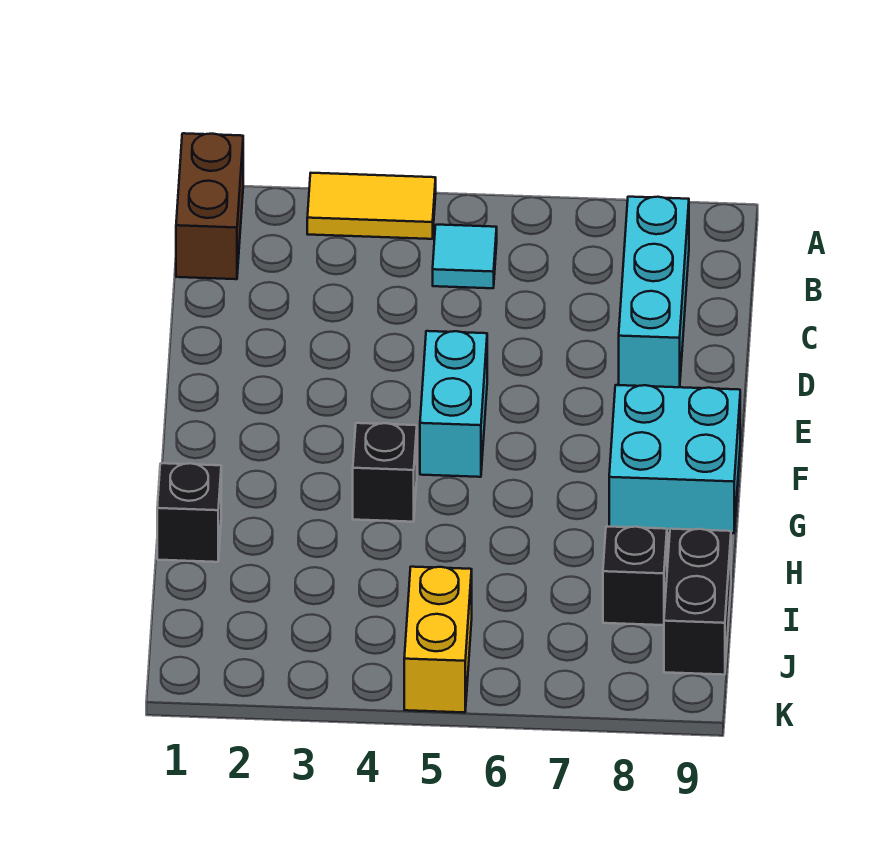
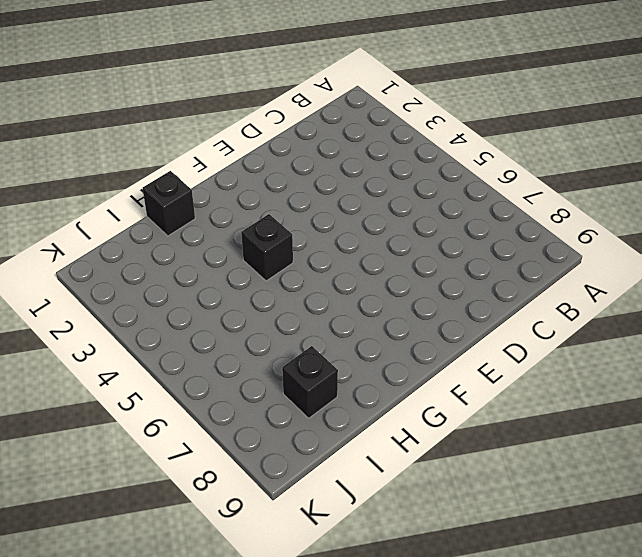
none -> brown 1x2 brick [176,133,243,279]
none -> yellow 1x2 tile [307,173,436,239]

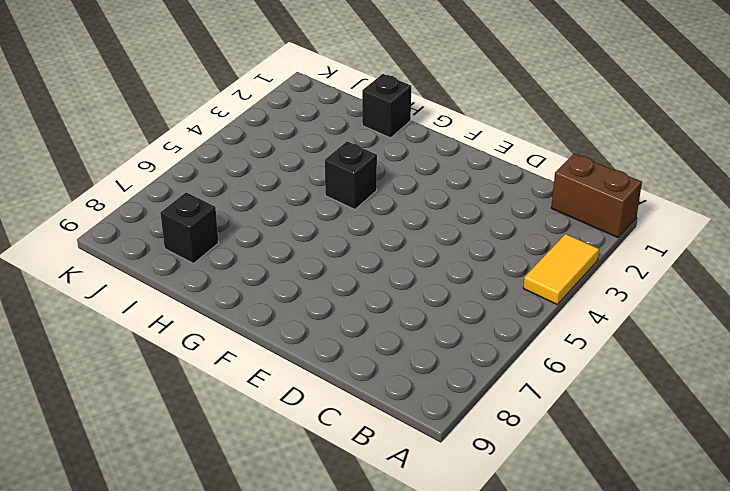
none -> cyan 1x1 tile [433,225,497,288]
none -> cyan 1x3 brick [619,197,689,387]

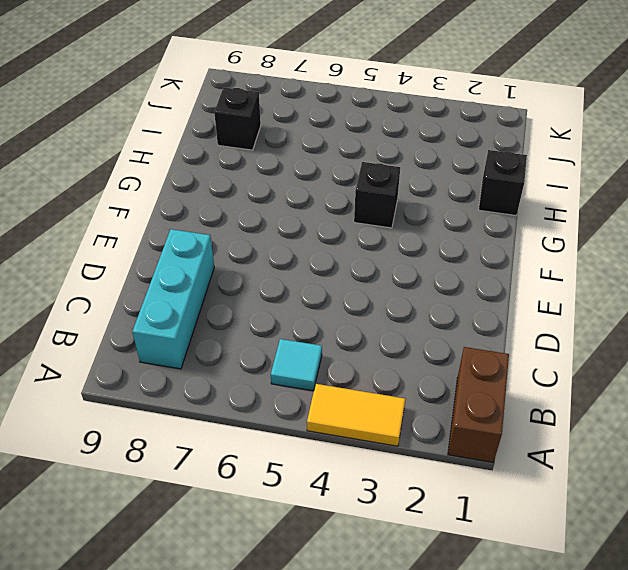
none -> cyan 1x2 brick [420,331,487,477]
none -> cyan 2x2 brick [609,385,740,533]

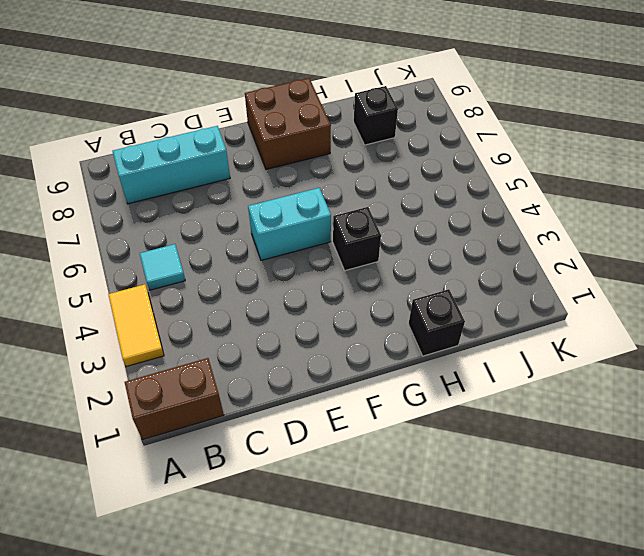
brown 2x2 brick [245,78,331,169] -> cyan 2x2 brick [609,385,740,533]
none -> black 1x2 brick [664,529,731,675]
none -> yellow 1x2 brick [404,567,472,713]

